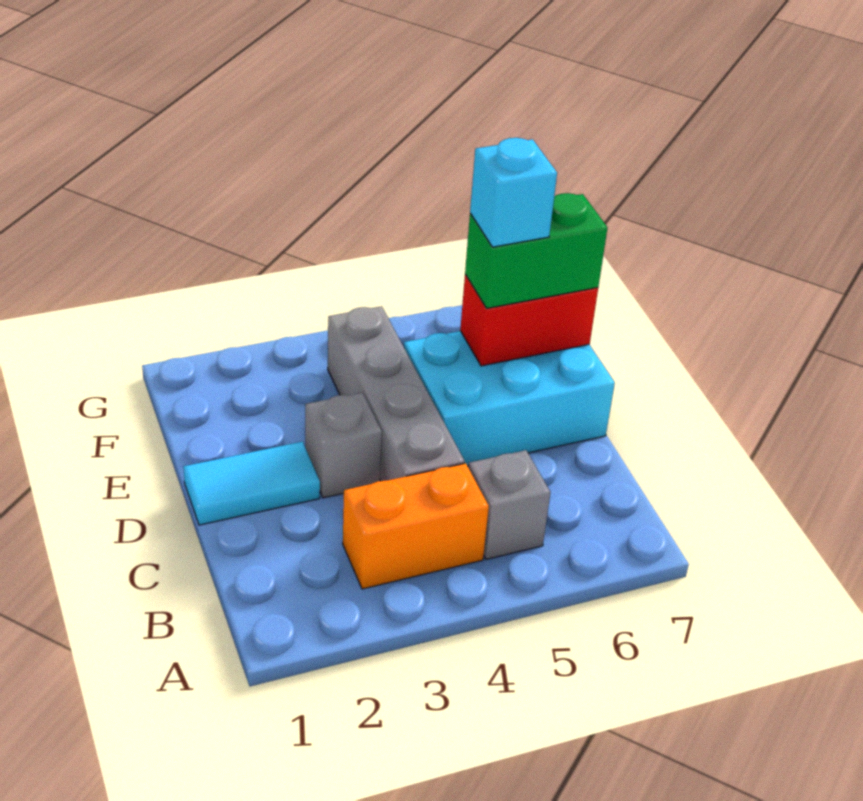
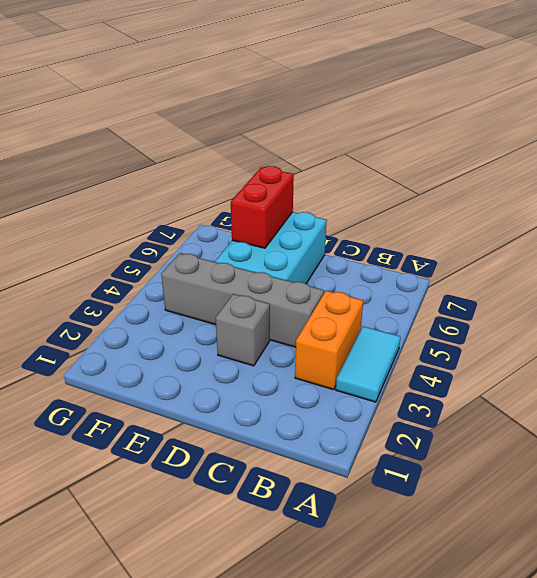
cyan 1x2 tile [336,326,401,402] -> cyan 1x2 tile moved to [183,442,320,525]
none -> grey 1x1 brick [468,450,551,559]
none -> green 1x2 brick [465,193,608,308]

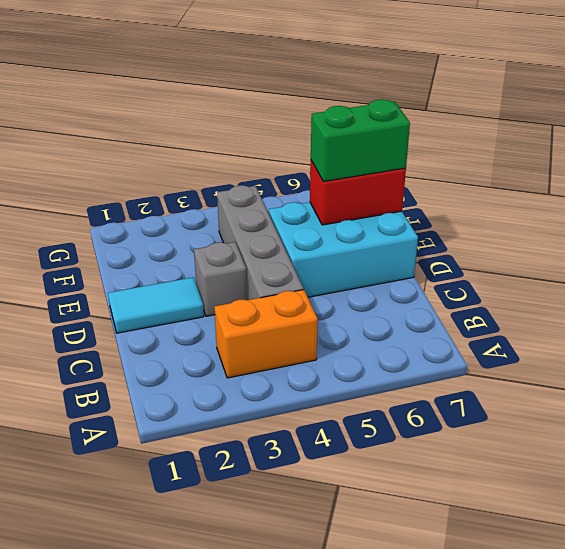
none -> grey 1x1 brick [468,450,551,559]
none -> cyan 1x1 brick [470,138,557,247]

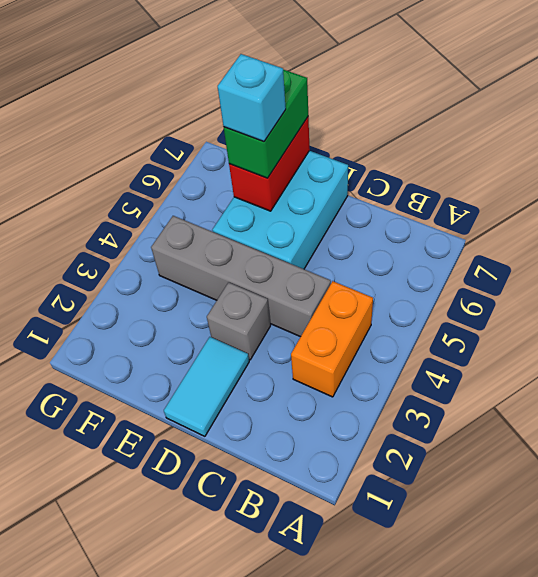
none -> grey 1x1 brick [468,450,551,559]

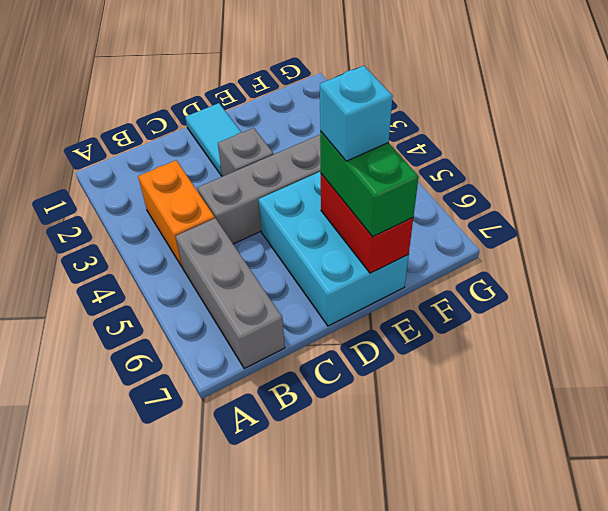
grey 1x3 brick [176,218,285,369] -> grey 1x1 brick [468,450,551,559]

